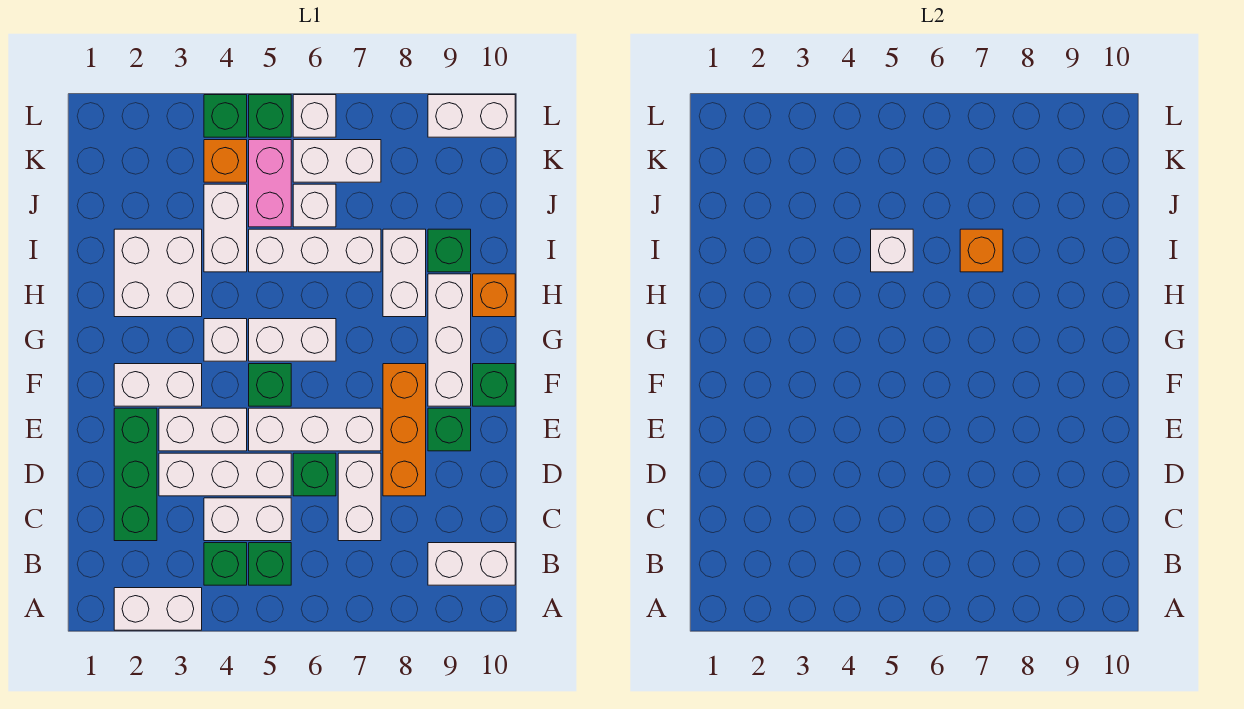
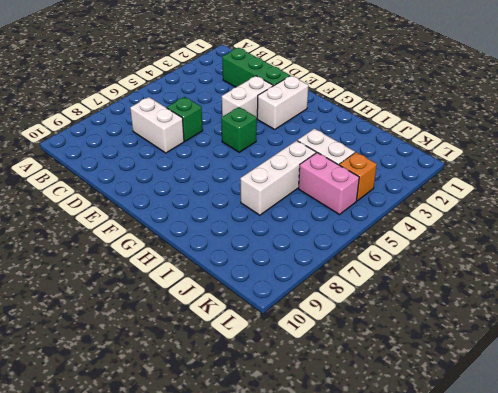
none -> white 1x2 brick [114,588,202,630]
none -> green 1x1 brick [204,543,247,585]
none -> green 1x1 brick [249,543,291,585]
none -> white 1x2 brick [428,543,515,585]

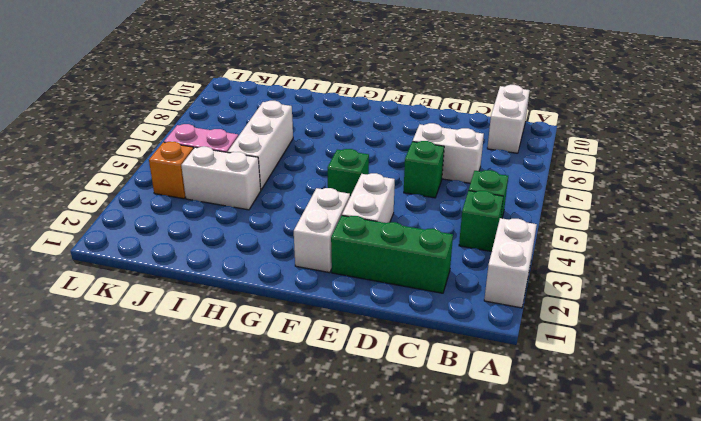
none -> white 1x2 brick [204,498,291,541]
none -> white 1x3 brick [159,453,291,496]
none -> orange 1x3 brick [383,364,426,496]
none -> white 1x3 brick [249,408,381,451]

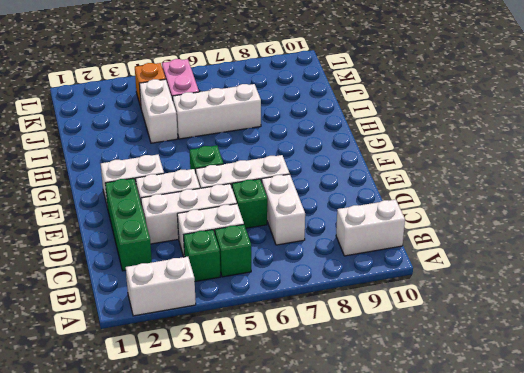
none -> orange 1x3 brick [383,364,426,496]
none -> green 1x1 brick [428,408,471,451]
none -> white 1x3 brick [428,274,471,406]
none -> green 1x1 brick [473,364,515,406]

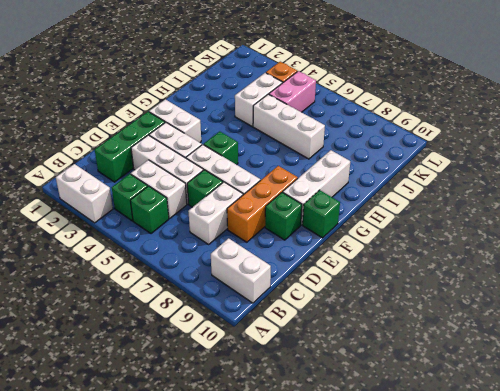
none -> white 1x1 brick [204,319,247,361]
none -> white 1x2 brick [249,319,336,361]
none -> white 2x2 brick [114,229,202,317]
none -> white 1x2 brick [383,229,426,317]

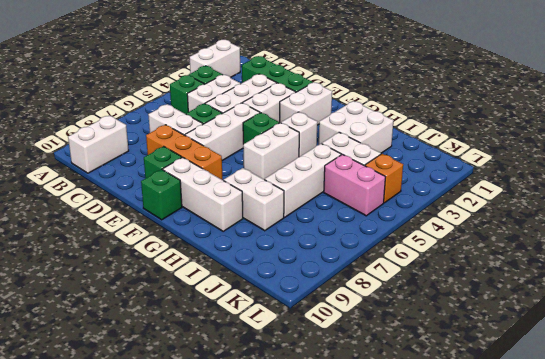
none -> orange 1x1 brick [473,274,515,317]
none -> green 1x1 brick [428,229,471,272]
none -> white 1x1 brick [293,184,336,227]
none -> white 1x2 brick [293,140,381,182]

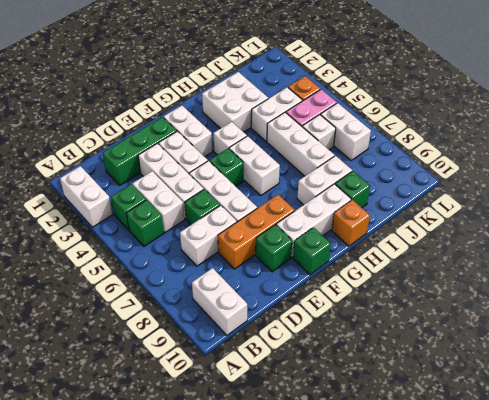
none -> green 1x1 brick [204,95,247,137]
none -> green 1x1 brick [249,95,291,137]
none -> white 1x1 brick [293,95,336,137]
none -> white 1x2 brick [428,95,515,137]

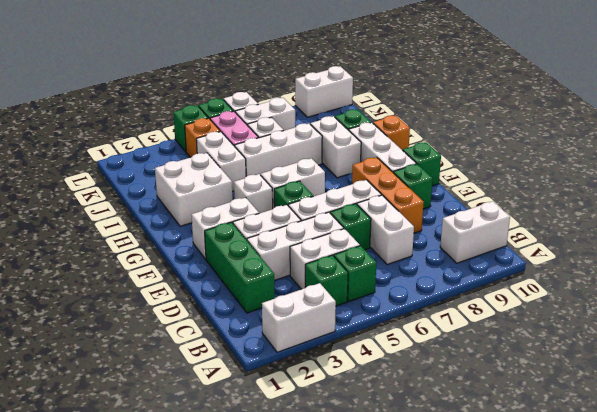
none -> white 1x1 brick [871,229,913,272]
none -> orange 1x1 brick [960,229,1003,272]

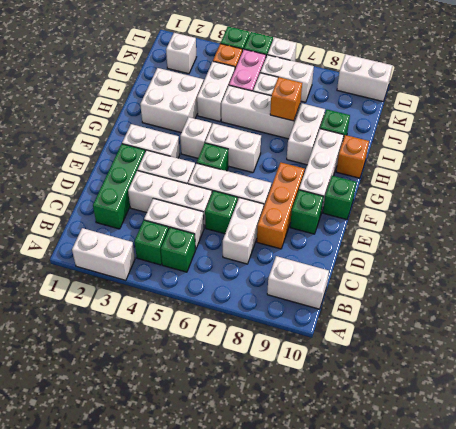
white 1x1 brick [166,33,196,74] -> white 1x1 brick moved to [871,229,913,272]

